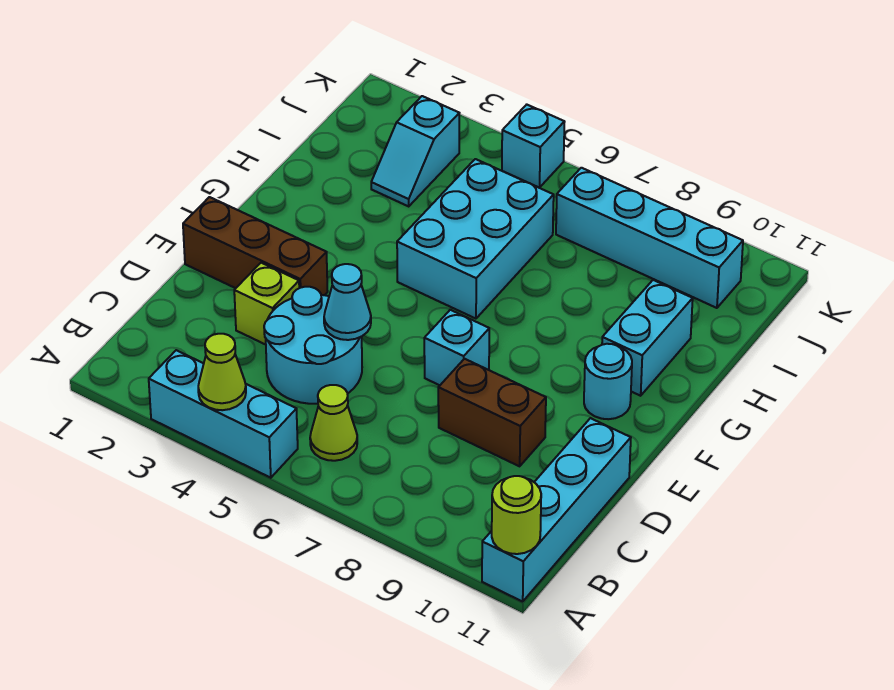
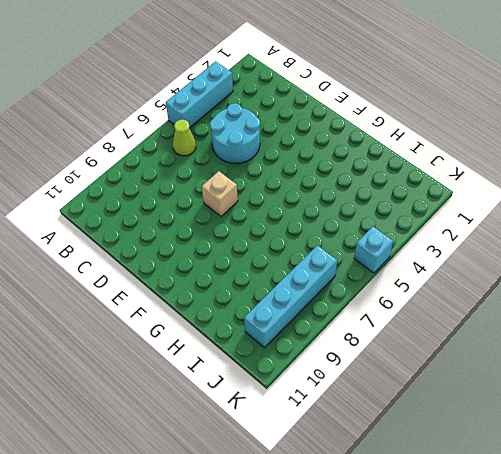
tan 1x1 brick [202,171,238,216] -> cyan 1x1 brick [424,310,489,385]
none -> cyan 1x4 brick [482,418,631,602]
none -> lime 1x1 brick [234,263,299,345]
none -> brown 1x2 brick [438,359,546,466]

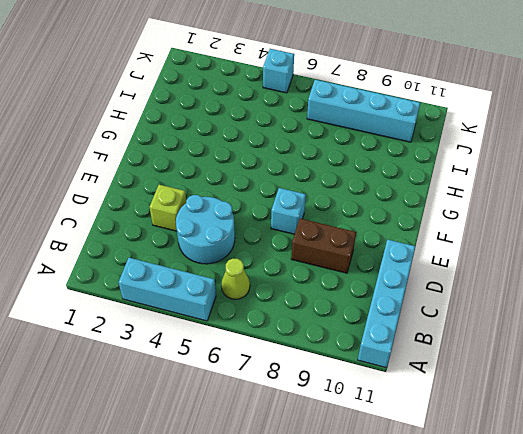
none -> brown 1x3 brick [183,197,328,295]
none -> cyan 1x1 round brick [584,344,632,419]
none -> cyan 2x3 brick [397,159,554,319]

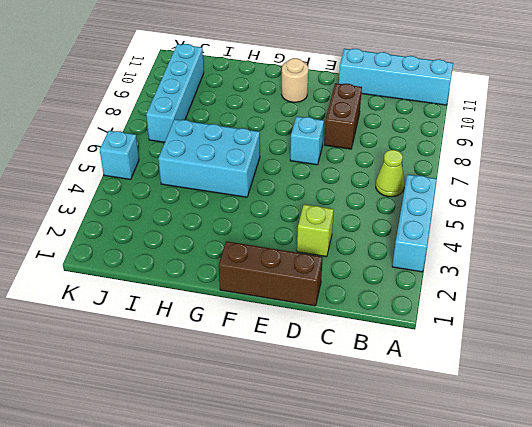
brown 1x3 brick [219,241,323,306] -> brown 1x3 brick turned to [183,197,328,295]
tan 1x1 round brick [282,58,308,102] -> cyan 1x1 round brick [584,344,632,419]
none -> cyan 2x2 round brick [264,287,362,404]
none -> cyan 1x2 brick [602,280,693,396]
none -> cyan 1x2 slope [371,96,459,206]

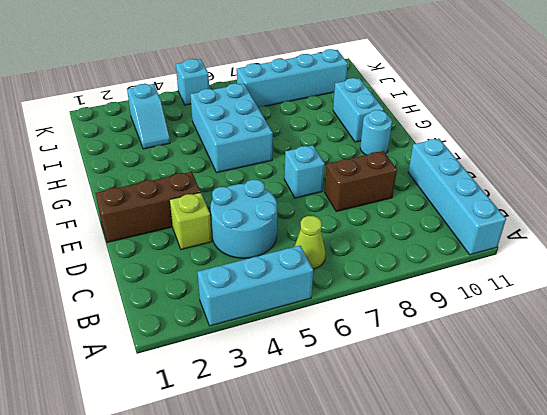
none -> lime 1x1 cone [198,334,246,410]
none -> lime 1x1 round brick [492,476,541,554]
none -> cyan 1x1 cone [324,264,371,340]

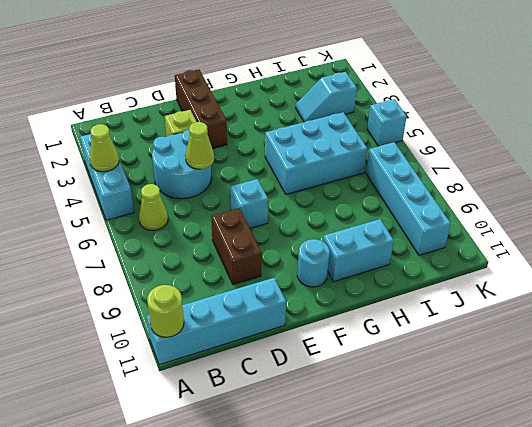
lime 1x1 cone [185,122,214,169] -> cyan 1x1 cone [324,264,371,340]

